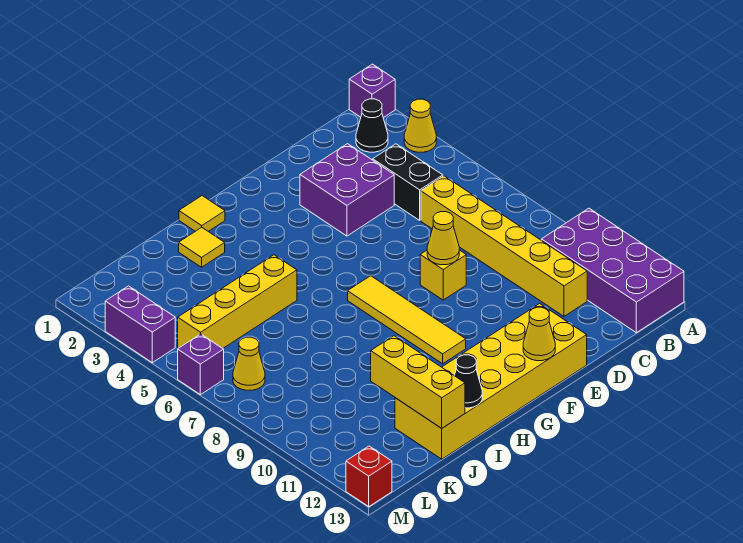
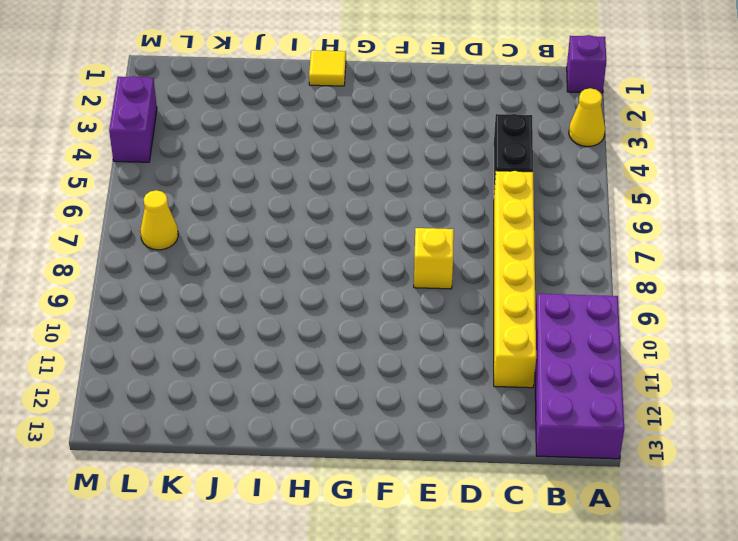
none -> black 1x1 cone [356,99,388,152]
none -> purple 2x2 brick [300,144,394,236]
none -> yellow 2x6 brick [395,304,587,459]

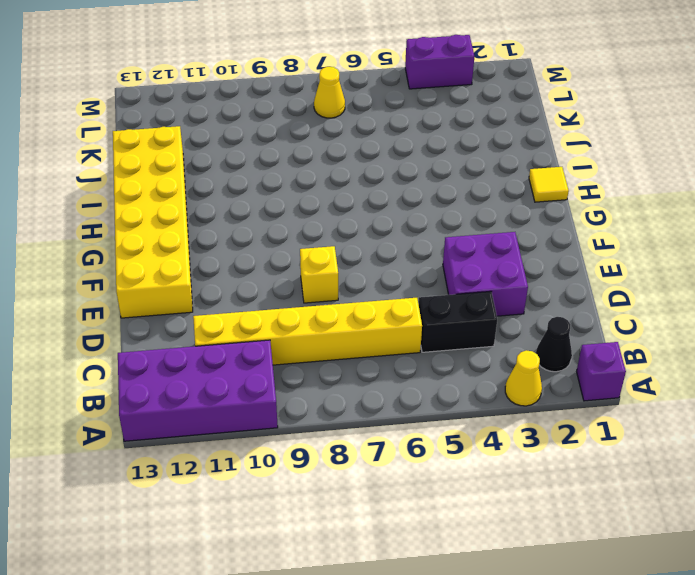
none -> yellow 1x4 tile [348,276,466,364]
none -> yellow 1x1 tile [179,227,225,267]
none -> yellow 1x4 brick [178,255,297,348]

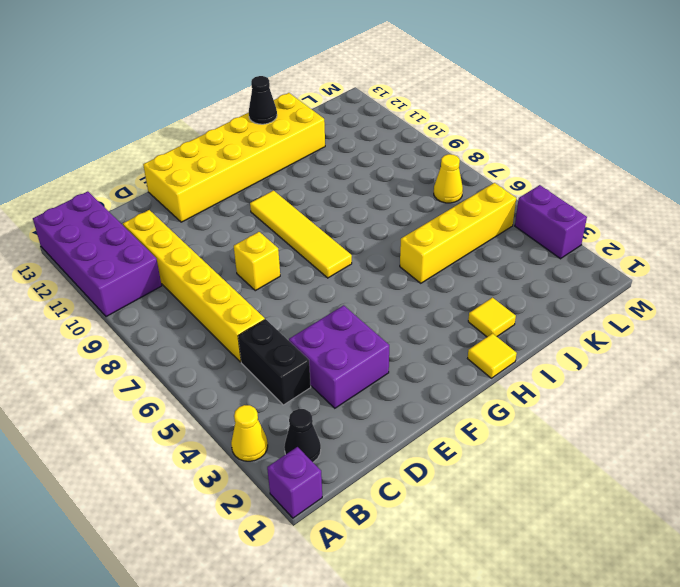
none -> purple 1x1 brick [178,334,224,395]
none -> red 1x1 brick [346,446,392,507]
none -> yellow 1x1 cone [427,212,459,265]

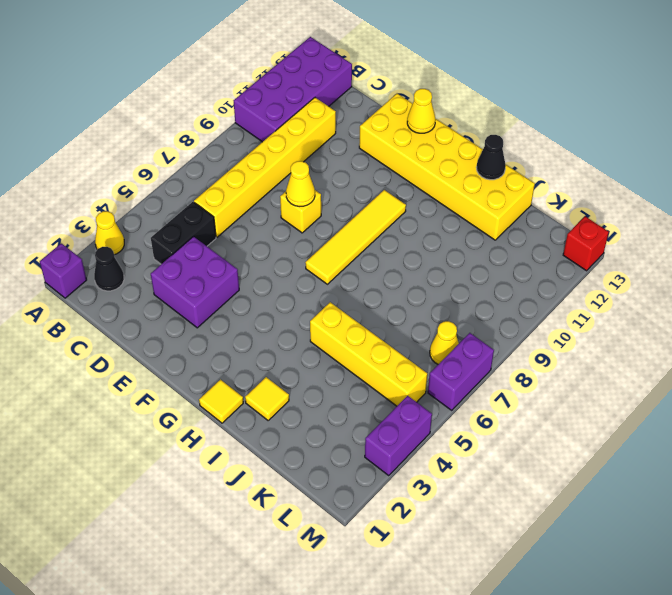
purple 1x2 brick [428,333,494,410] -> purple 1x1 brick [178,334,224,395]
none -> yellow 1x3 brick [371,336,465,428]

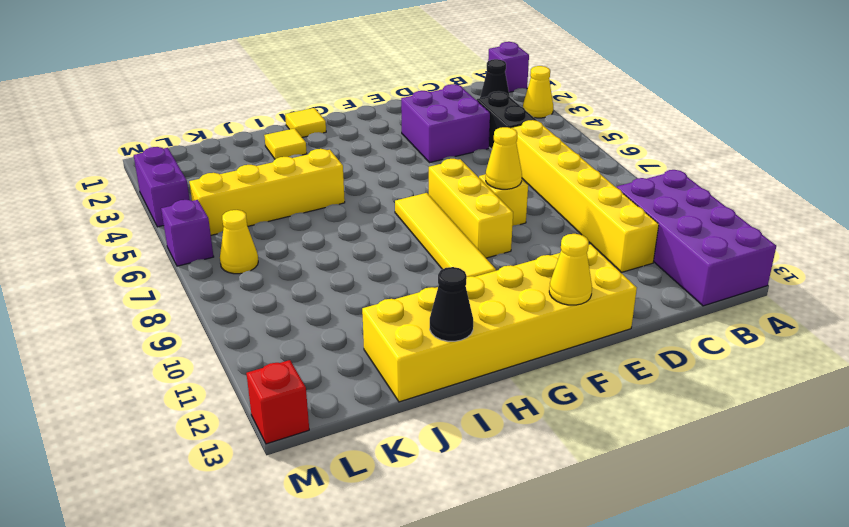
yellow 1x3 brick [429,159,513,258] -> yellow 1x3 brick moved to [371,336,465,428]

